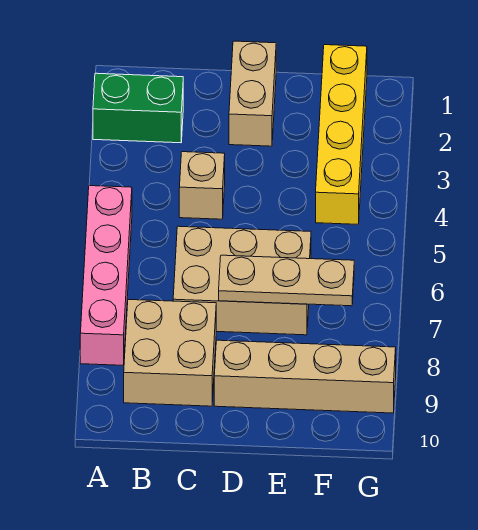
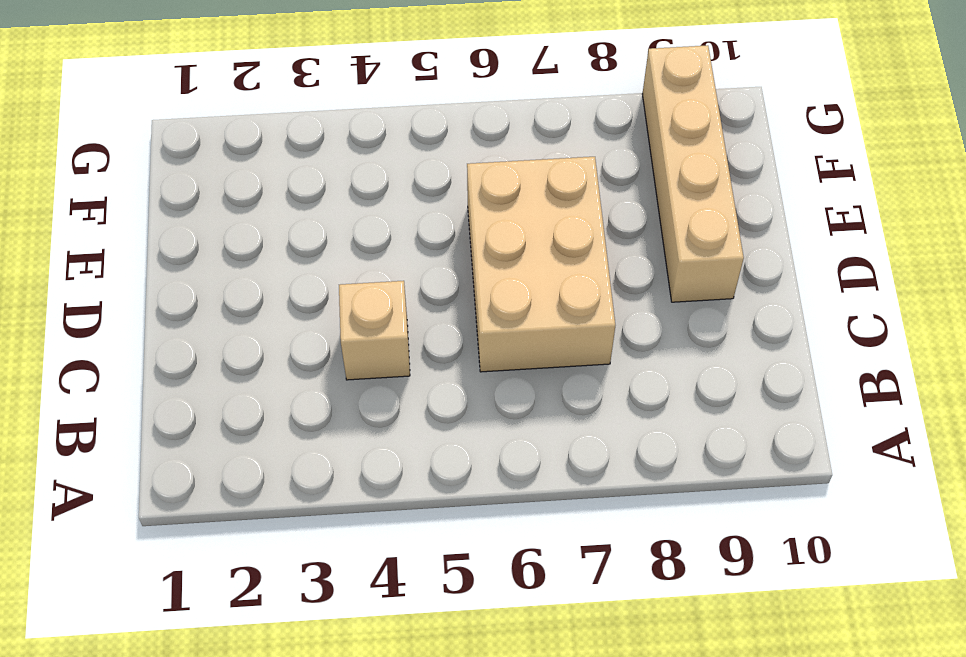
none -> green 1x2 brick [93,73,183,143]
none -> pink 1x4 brick [80,186,132,365]

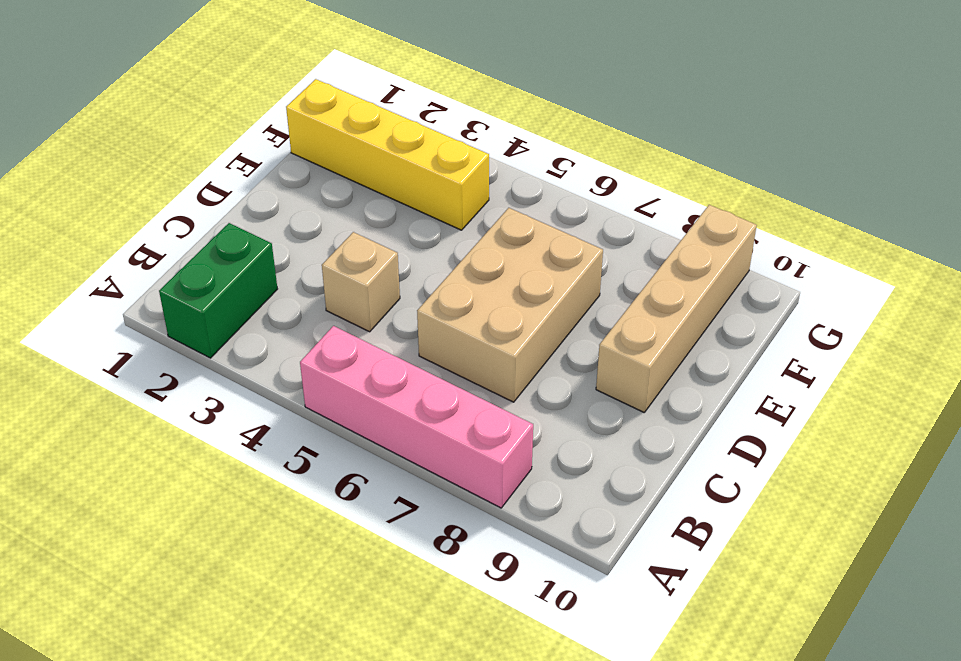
none -> tan 2x2 brick [124,300,216,406]
none -> tan 1x2 brick [229,41,276,146]

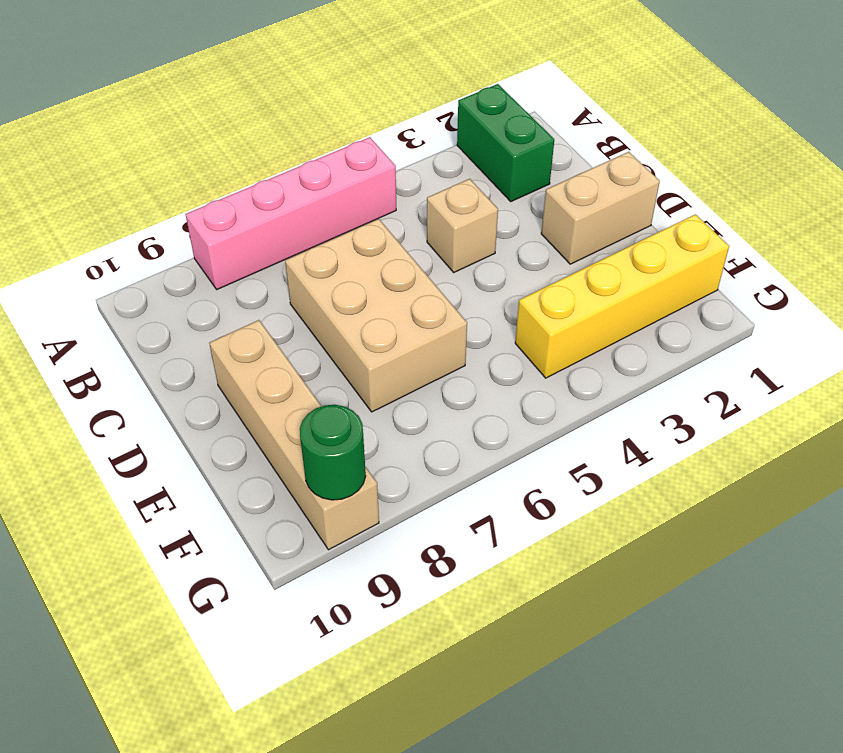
green 1x1 round brick [300,405,366,500] -> none
none -> tan 2x2 brick [124,300,216,406]
none -> tan 1x3 plate [219,255,354,306]

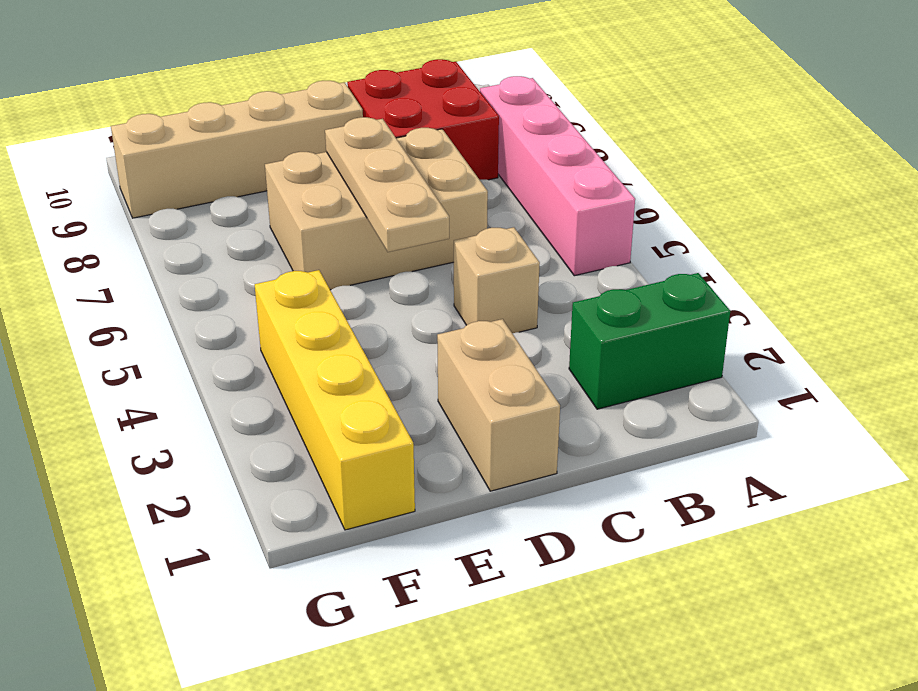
red 2x2 brick [347,59,499,180] -> tan 2x2 brick [124,300,216,406]
tan 1x3 plate [325,117,449,252] -> tan 1x3 plate turned to [219,255,354,306]

